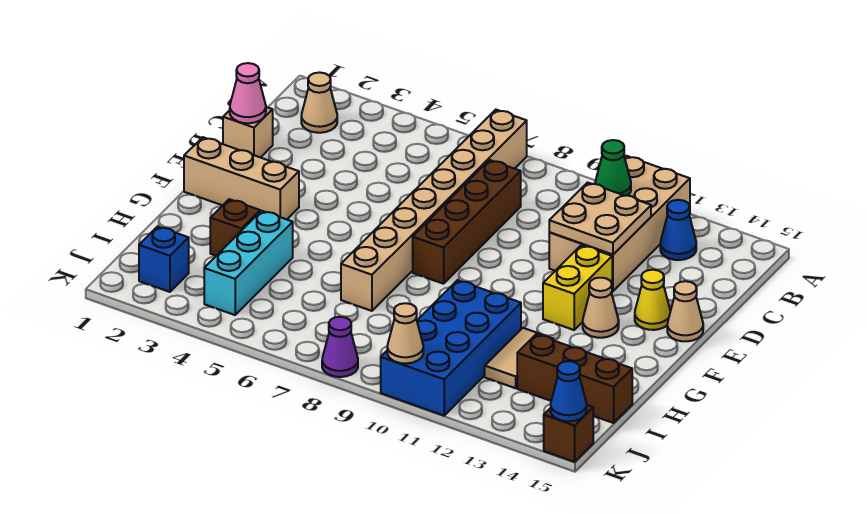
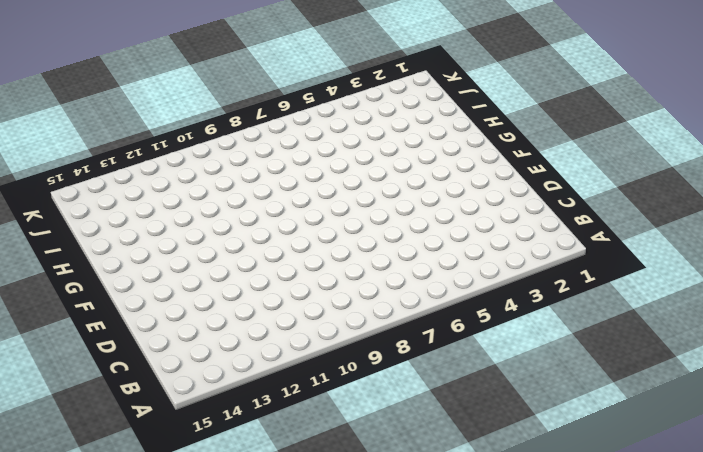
none -> tan 1x8 brick [341,110,527,311]
none -> tan 2x4 brick [549,156,690,291]
none -> tan 1x1 cone [301,72,337,133]

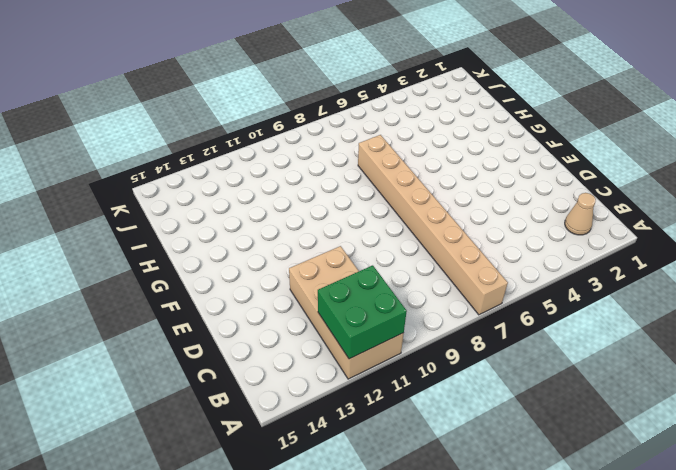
green 2x2 brick [318,265,407,359] -> green 1x1 cone [595,140,631,196]
none -> blue 1x1 cone [660,200,696,260]
none -> brown 1x4 brick [413,160,521,284]
none -> tan 1x1 brick [223,107,273,158]

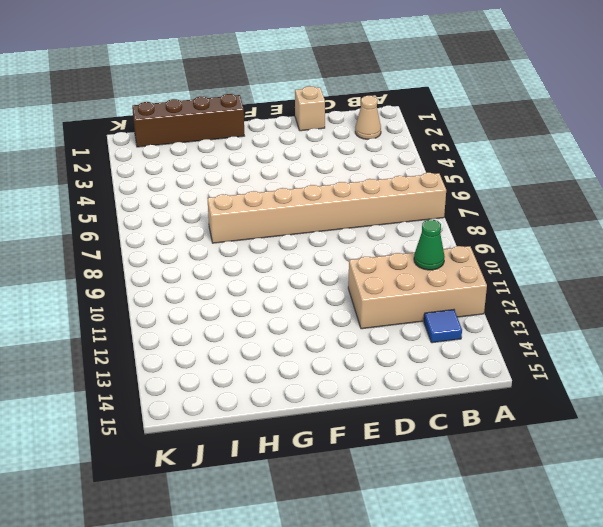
blue 1x1 tile [424,310,462,343] -> blue 1x1 cone [660,200,696,260]
brown 1x4 brick [132,94,244,147] -> brown 1x4 brick moved to [413,160,521,284]
none -> yellow 1x2 brick [543,245,612,330]
none -> yellow 1x1 cone [635,270,670,330]
none -> tan 1x1 cone [667,281,703,341]

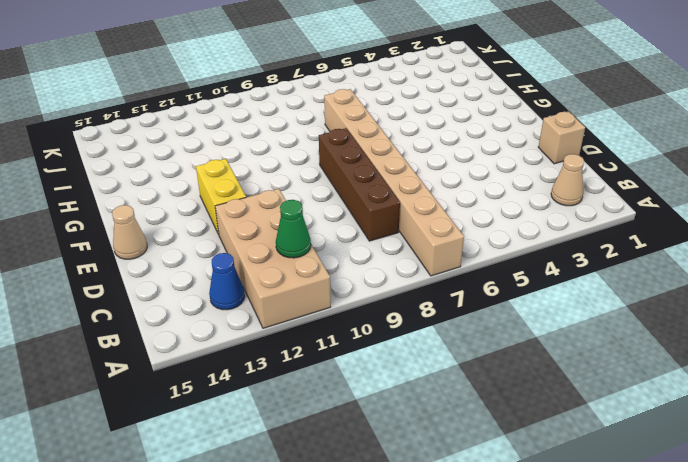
none -> yellow 1x1 cone [635,270,670,330]
none -> tan 1x3 brick [184,137,299,219]
none -> tan 1x1 cone [583,278,619,338]

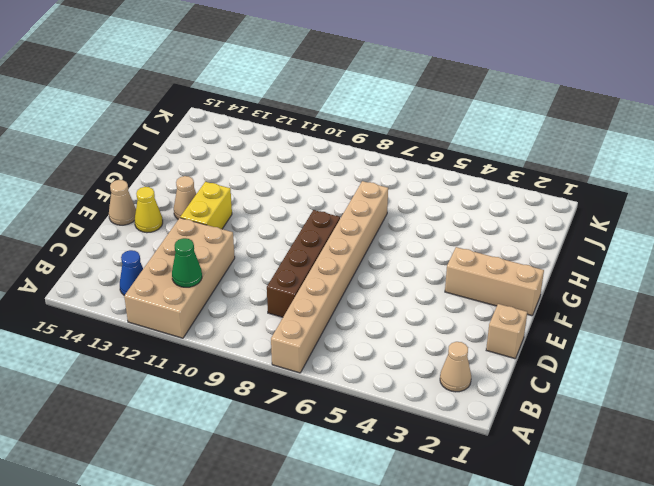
none -> brown 1x1 brick [210,199,260,256]
none -> cyan 1x3 brick [204,211,293,315]
none -> blue 2x4 brick [381,280,521,415]

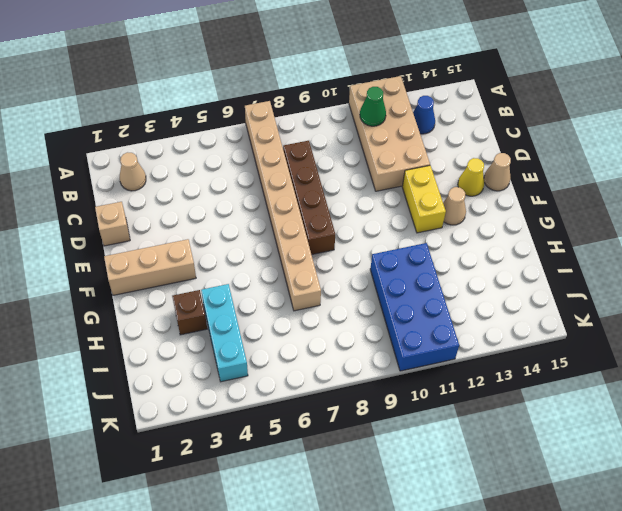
none -> tan 1x2 tile [485,328,554,388]
none -> brown 1x3 brick [517,334,632,423]
none -> blue 1x1 brick [139,226,189,292]

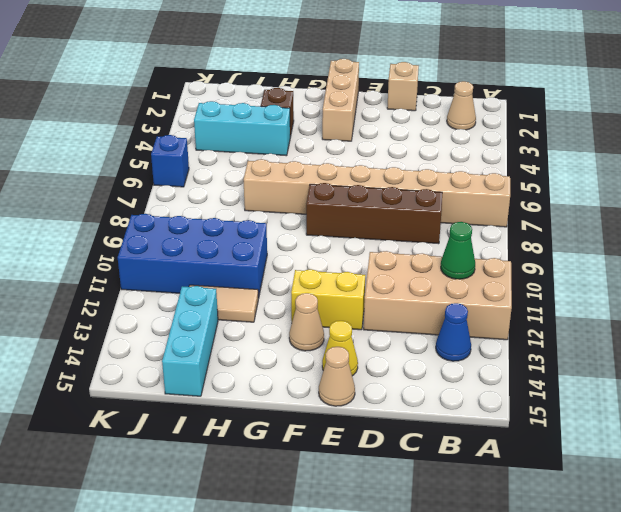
cyan 1x3 brick [162,286,218,396] -> brown 1x3 brick [517,334,632,423]
blue 1x1 brick [151,135,189,187] -> blue 1x1 brick moved to [139,226,189,292]
none -> purple 1x1 cone [322,317,358,377]
none -> brown 1x1 brick [544,405,593,462]
none -> tan 2x2 plate [549,183,651,254]

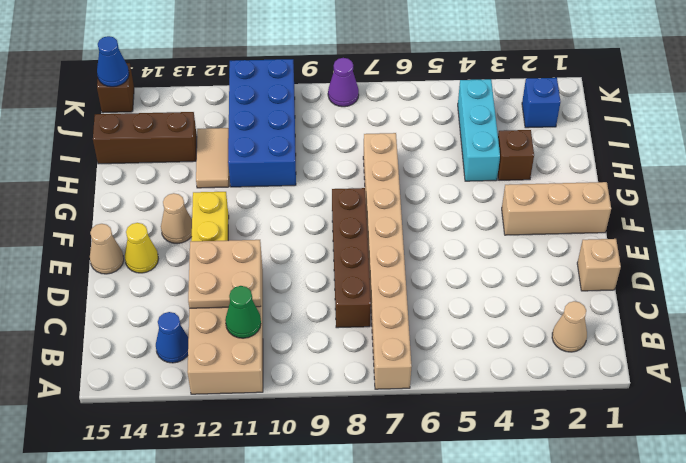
none -> pink 1x1 cone [230,63,266,123]
none -> tan 1x1 cone [387,303,423,363]

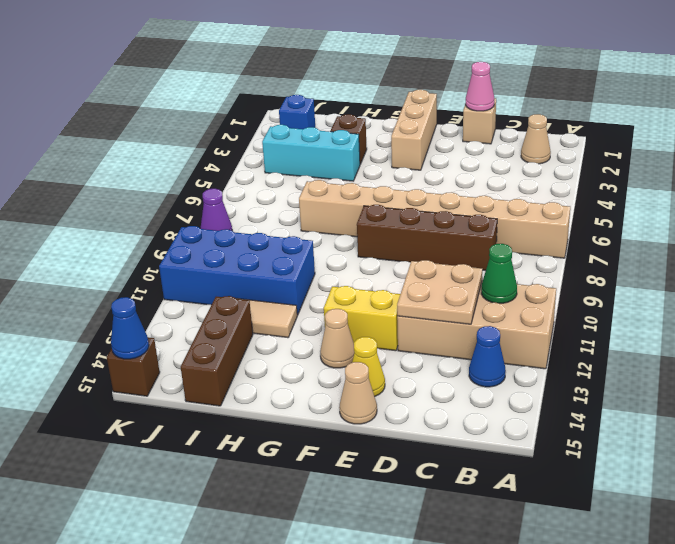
none -> tan 1x1 cone [387,303,423,363]

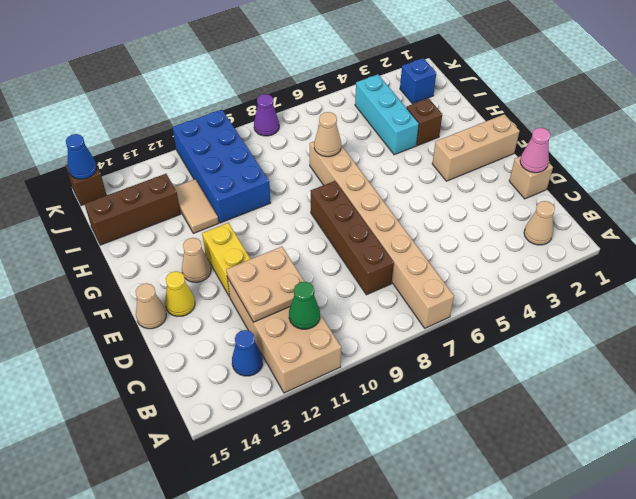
tan 1x1 cone [314,112,341,157] -> tan 1x1 cone moved to [387,303,423,363]

